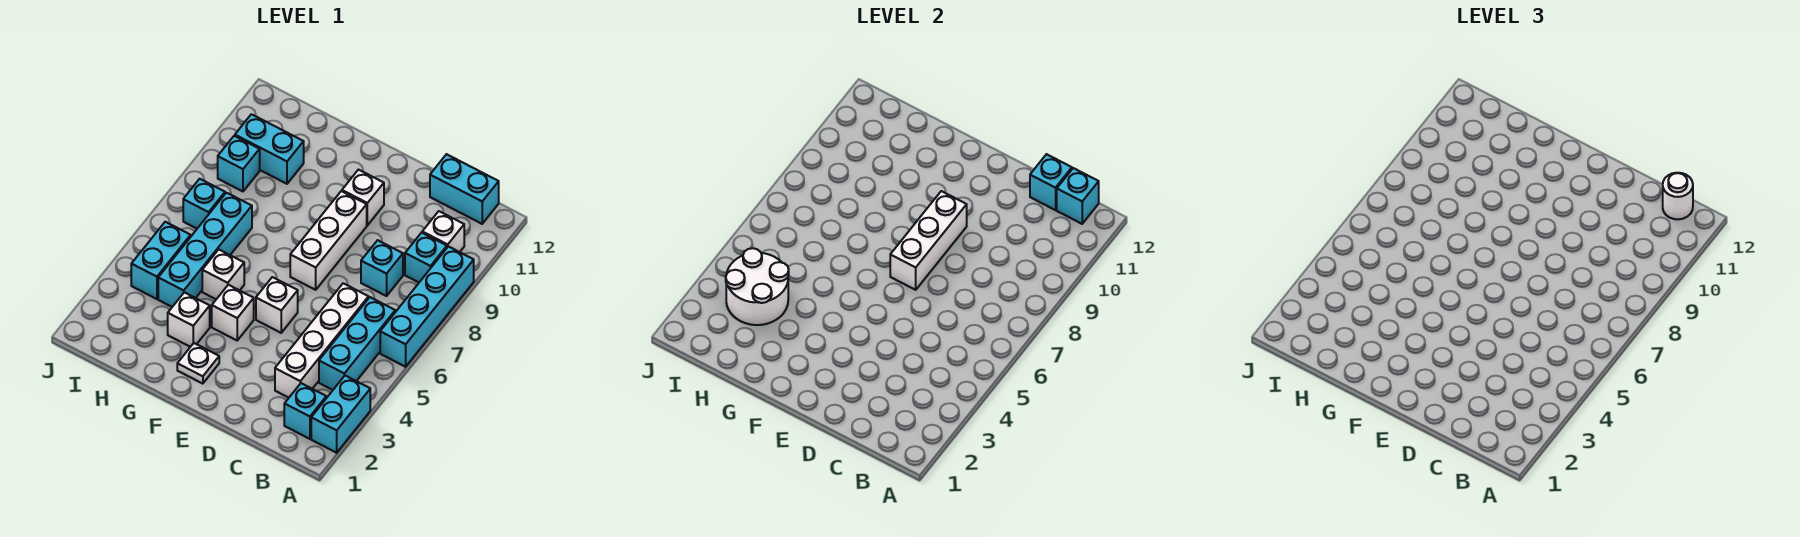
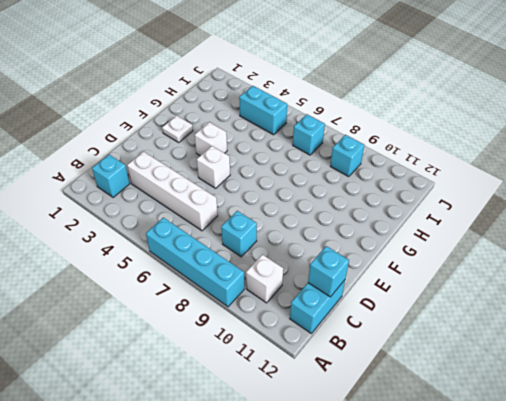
none -> cyan 1x2 brick [311,376,370,453]
none -> cyan 1x3 brick [319,297,395,390]
none -> cyan 1x1 brick [405,233,447,282]

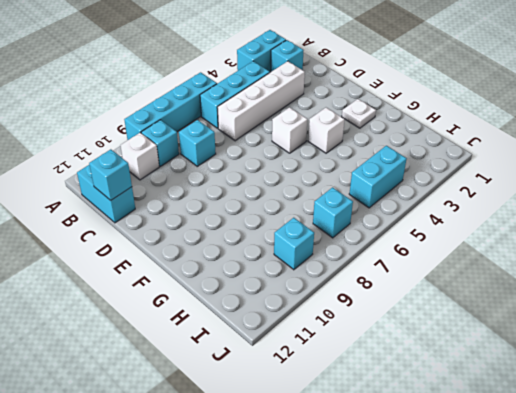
none -> white 1x3 brick [290,191,367,290]
none -> white 1x1 brick [342,170,384,225]
none -> white 1x1 brick [168,292,210,347]

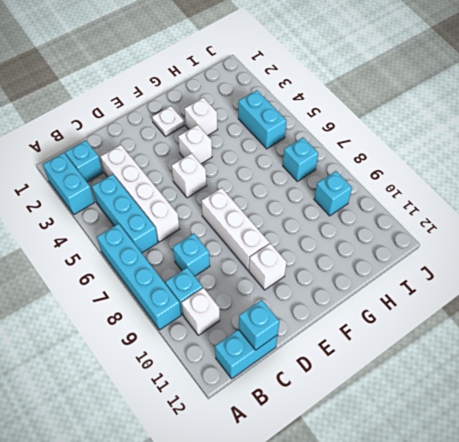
none -> white 1x1 brick [202,250,244,299]
none -> cyan 1x4 brick [158,193,252,307]
none -> cyan 1x2 brick [235,114,304,184]

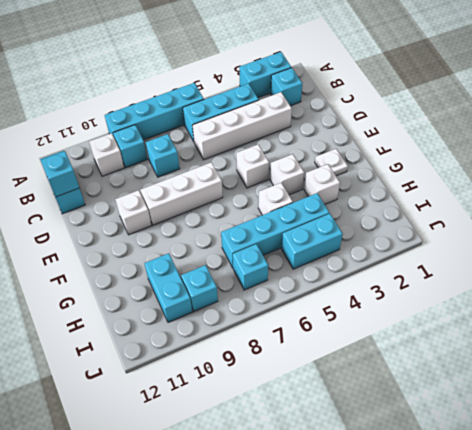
none -> cyan 1x1 brick [1057,168,1099,224]
none -> white 1x3 brick [890,191,967,290]
none -> white 2x2 round brick [726,248,789,325]

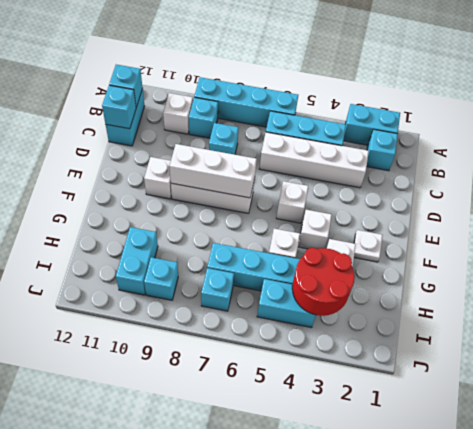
red 2x2 round brick [292,248,355,316] -> white 2x2 round brick [726,248,789,325]
none -> white 1x1 round brick [1663,173,1693,219]

